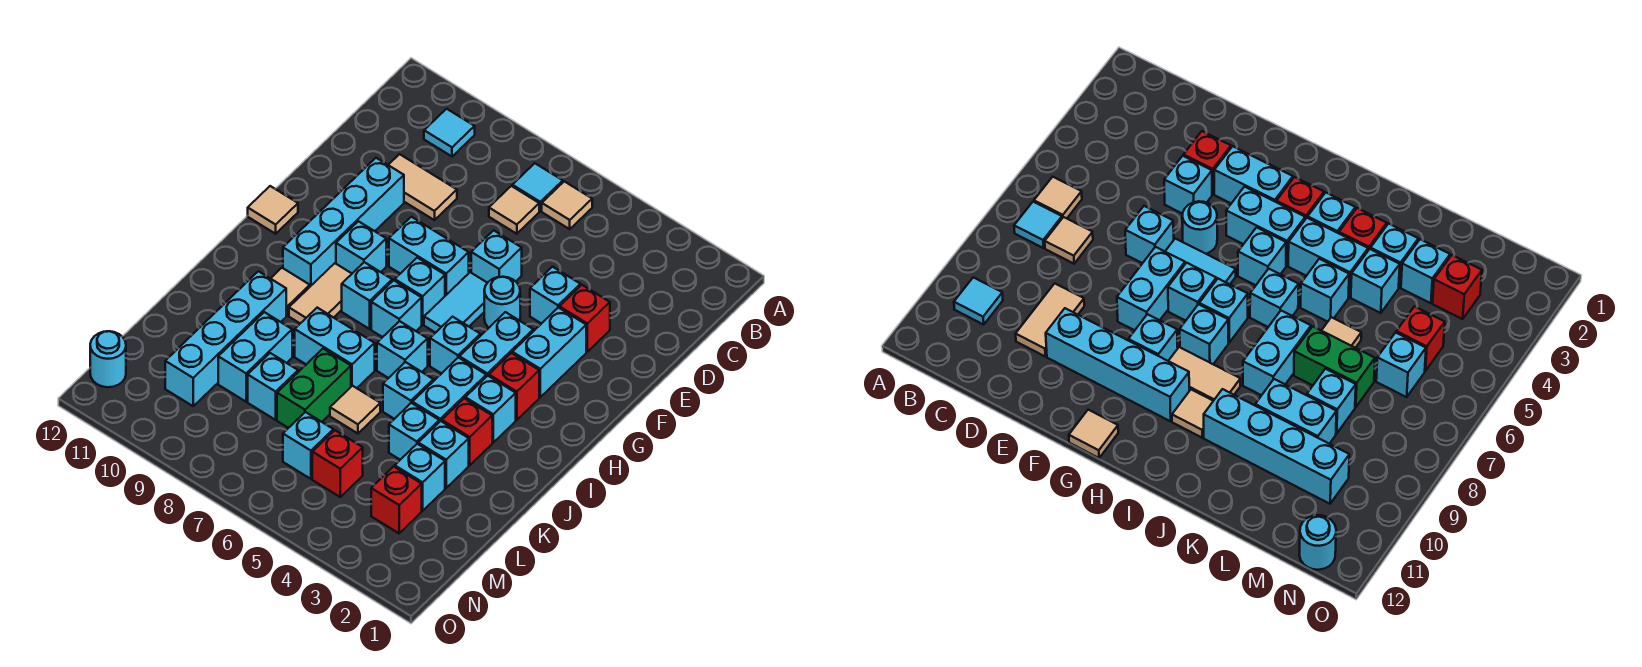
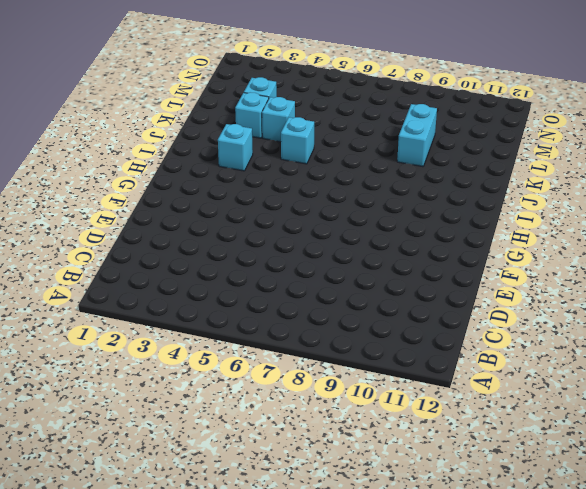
none -> tan 1x1 tile [542,181,592,229]
none -> cyan 1x1 tile [512,163,563,211]
none -> cyan 1x1 tile [424,109,475,156]
none -> tan 1x1 tile [489,186,539,234]

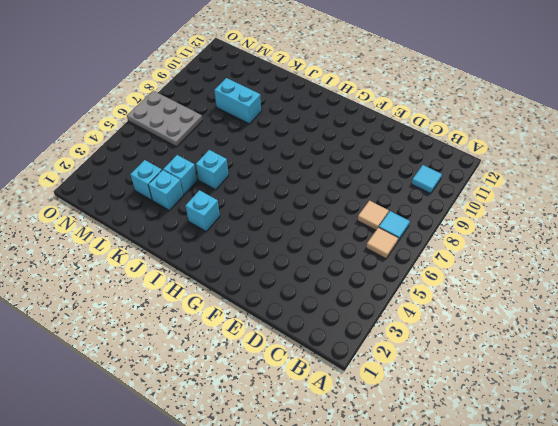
grey 2x3 plate [127,91,202,147] -> cyan 1x1 brick [283,412,333,479]
none -> tan 1x2 tile [389,154,457,220]
none -> red 1x1 brick [559,285,610,352]
none -> cyan 1x1 brick [530,267,580,324]
none -> cyan 1x1 brick [471,230,522,283]

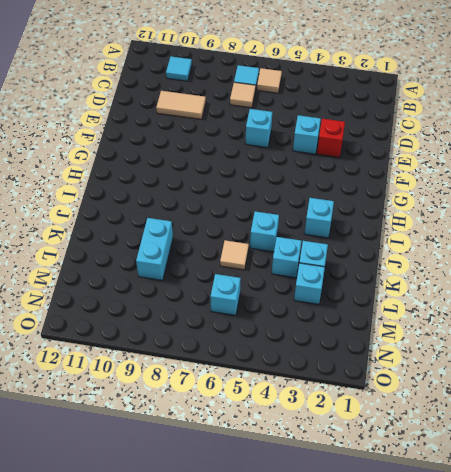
none -> cyan 1x4 brick [283,158,404,286]
none -> cyan 1x2 brick [512,308,586,397]
none -> cyan 1x1 round brick [484,277,520,328]
none -> cyan 1x2 tile [424,272,487,333]

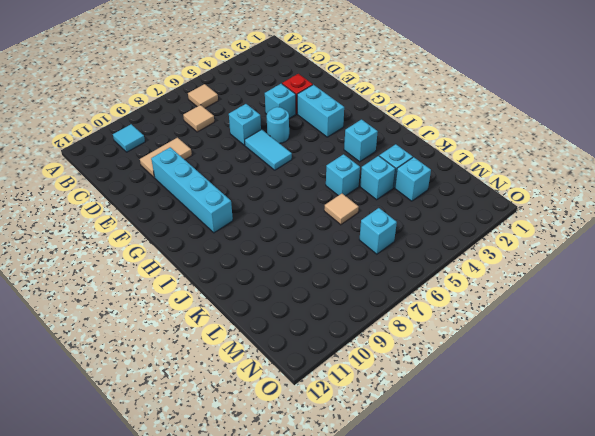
none -> cyan 1x1 tile [512,163,563,211]
none -> cyan 1x2 brick [389,217,469,296]
none -> cyan 1x2 brick [459,312,533,377]
none -> cyan 1x1 brick [395,258,445,324]

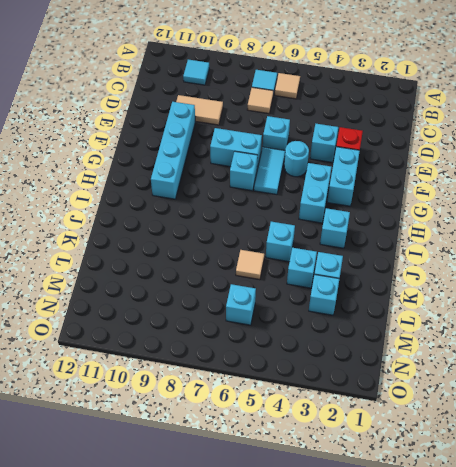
none -> cyan 1x1 brick [336,221,386,273]
none -> tan 1x1 tile [248,186,298,234]
none -> red 1x1 brick [489,353,539,420]
none -> cyan 1x1 brick [430,317,480,374]

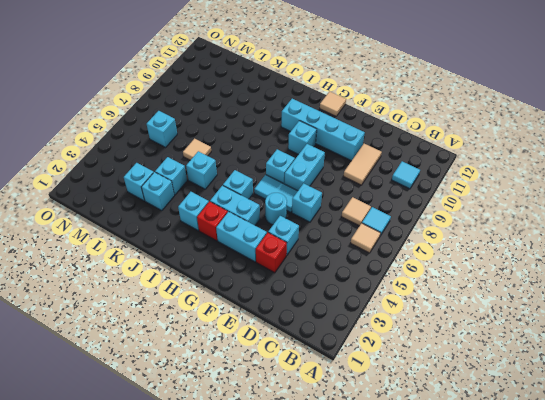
none -> cyan 1x1 brick [371,280,422,337]
none -> cyan 1x1 brick [342,262,392,329]
none -> tan 1x2 tile [289,263,352,323]
none -> cyan 1x2 brick [412,358,486,422]

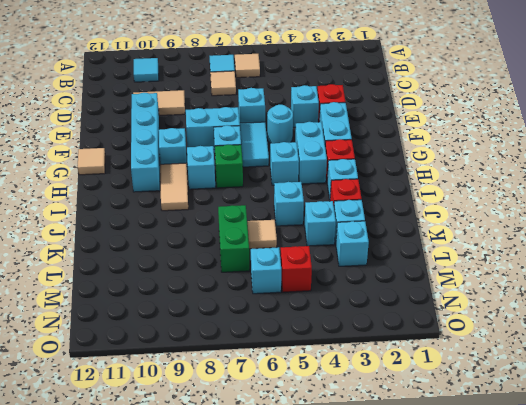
green 1x1 brick [215,144,243,188] -> cyan 1x1 brick [371,280,422,337]
none -> cyan 1x2 brick [412,358,486,422]
none -> cyan 1x1 brick [377,321,428,378]
none -> tan 1x1 tile [271,268,310,315]
none -> cyan 1x2 brick [295,308,375,388]

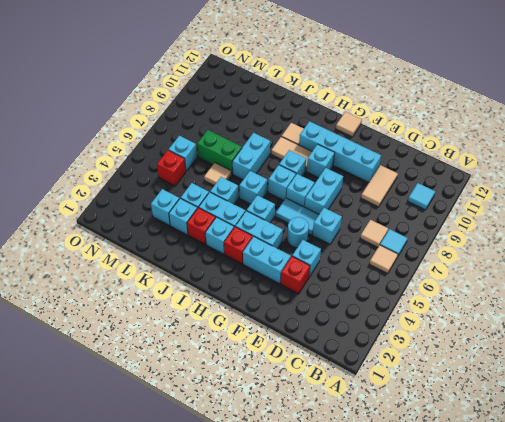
none -> cyan 1x4 brick [165,271,286,406]
none -> cyan 1x2 brick [218,312,292,402]
none -> cyan 1x1 brick [248,353,298,420]
none -> red 1x1 brick [371,466,422,533]

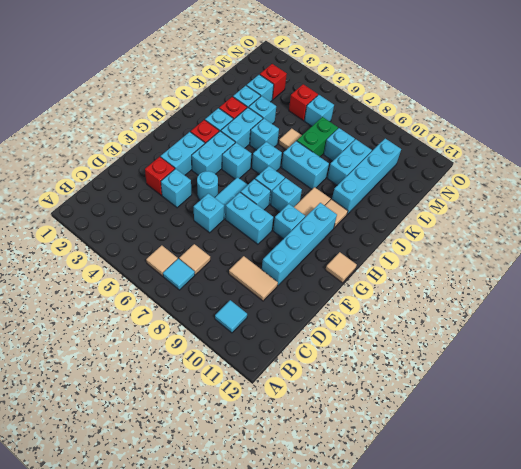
none -> cyan 1x1 round brick [90,331,126,387]

